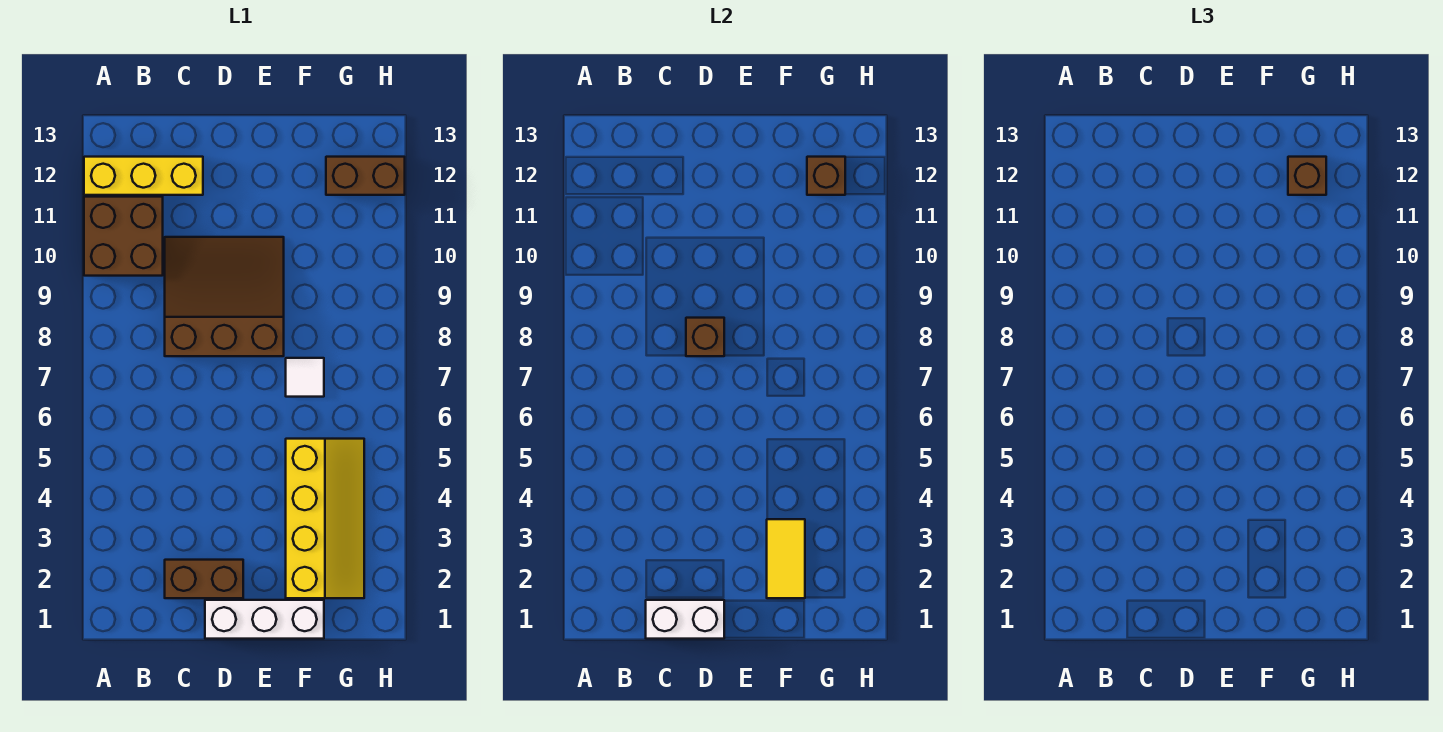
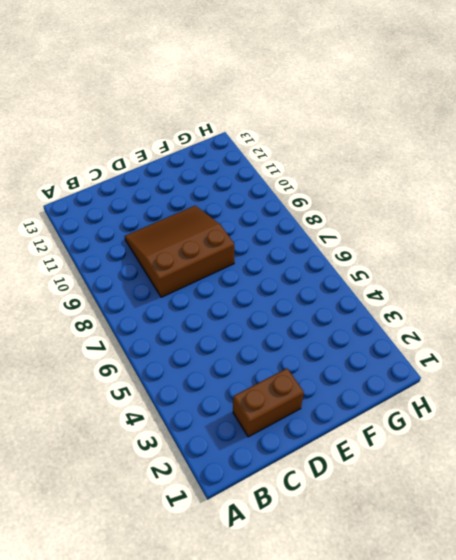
none -> brown 2x2 brick [84,197,163,276]
none -> yellow 1x3 brick [84,157,203,195]
none -> white 1x3 brick [205,600,324,639]

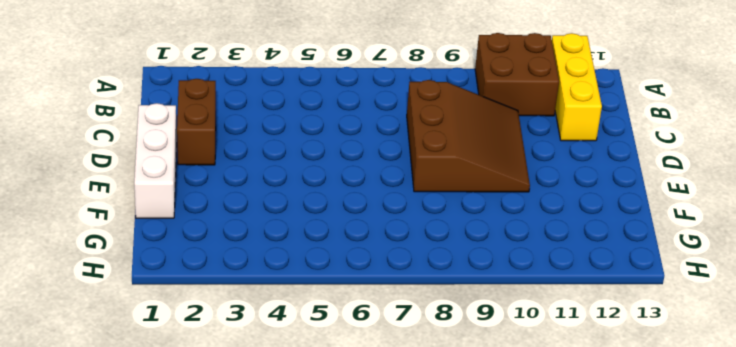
none -> yellow 2x4 slope [286,439,364,598]
none -> white 1x1 tile [286,358,324,397]
none -> brown 1x2 brick [326,157,405,195]

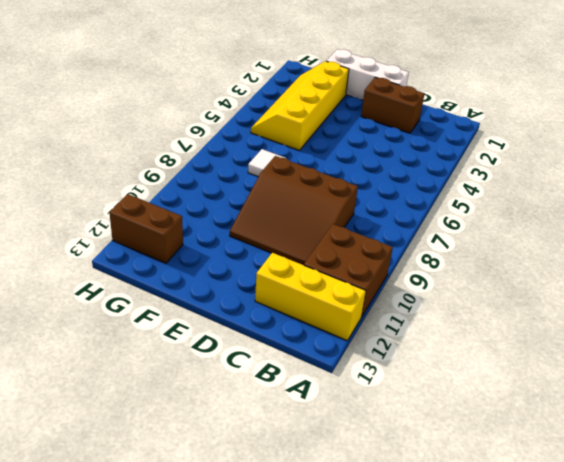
none -> white 1x2 brick [646,600,724,639]
none -> brown 1x1 brick [686,318,724,356]
none -> yellow 1x2 tile [767,519,805,598]

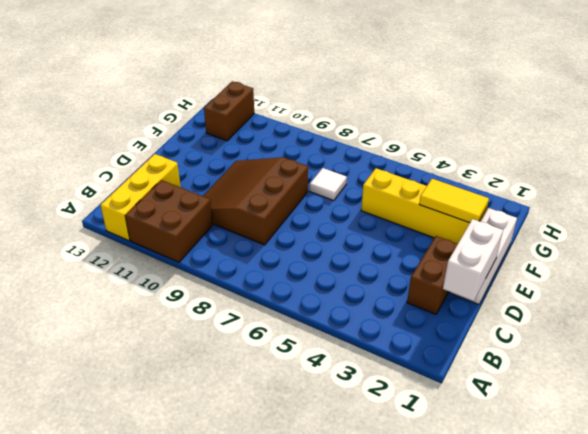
none -> brown 1x1 brick [686,318,724,356]
none -> brown 1x1 brick [807,157,845,195]
none -> brown 1x1 brick [1288,157,1326,195]

